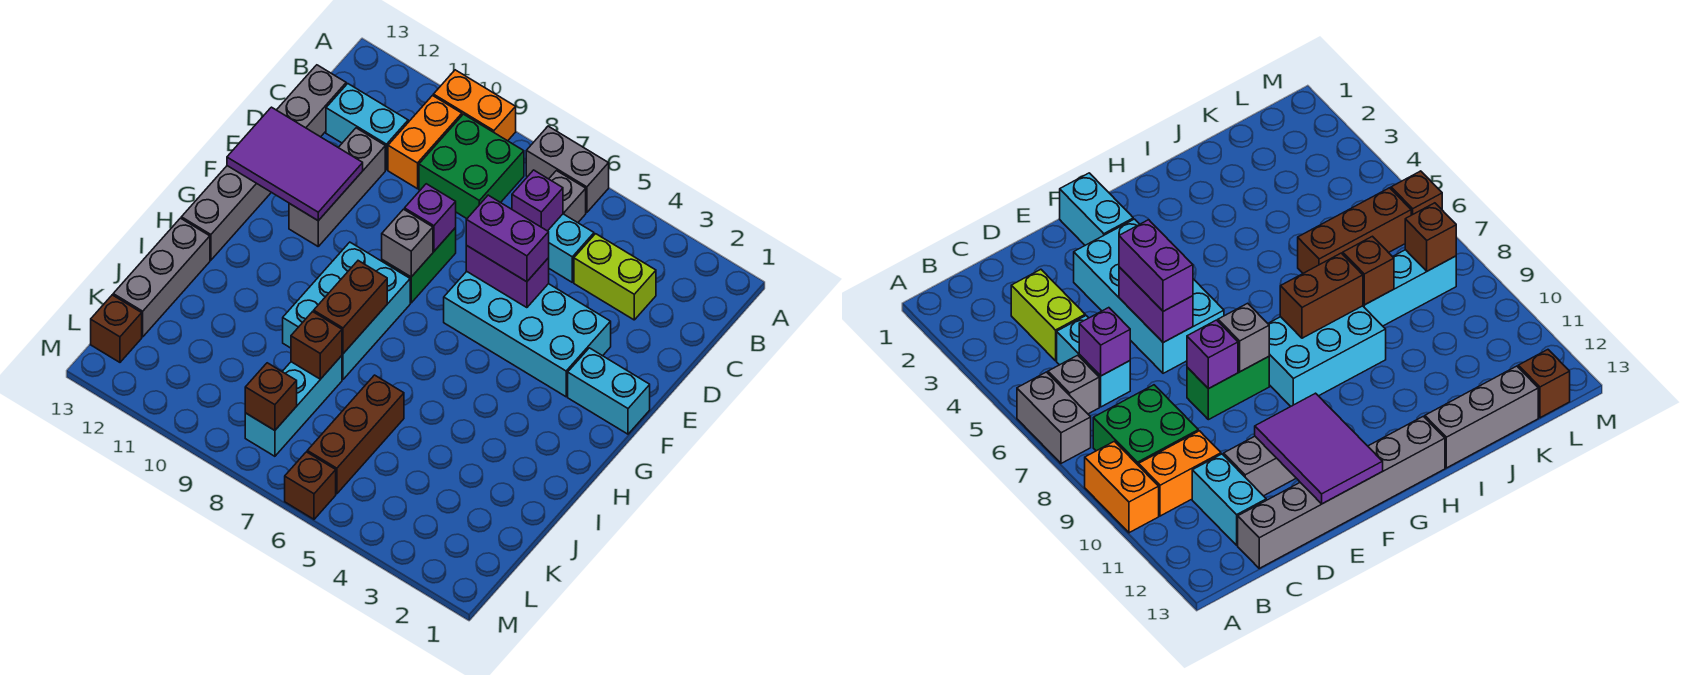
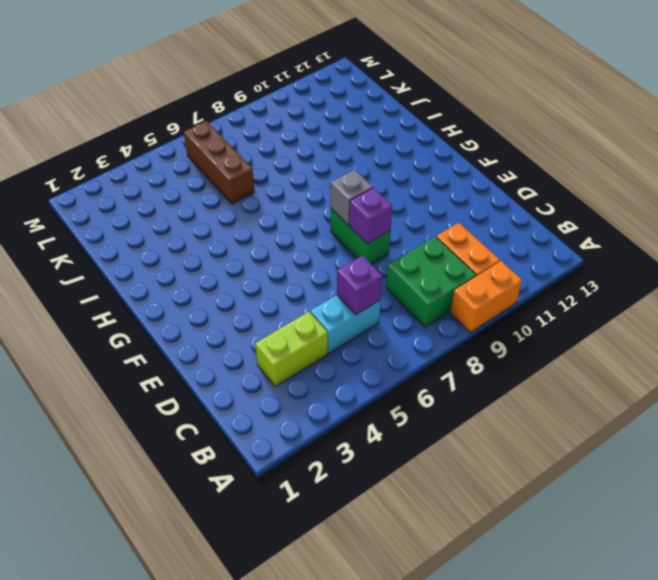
none -> grey 1x2 brick [526,126,609,213]
none -> grey 1x1 brick [549,171,586,223]
none -> cyan 1x2 brick [326,84,408,170]

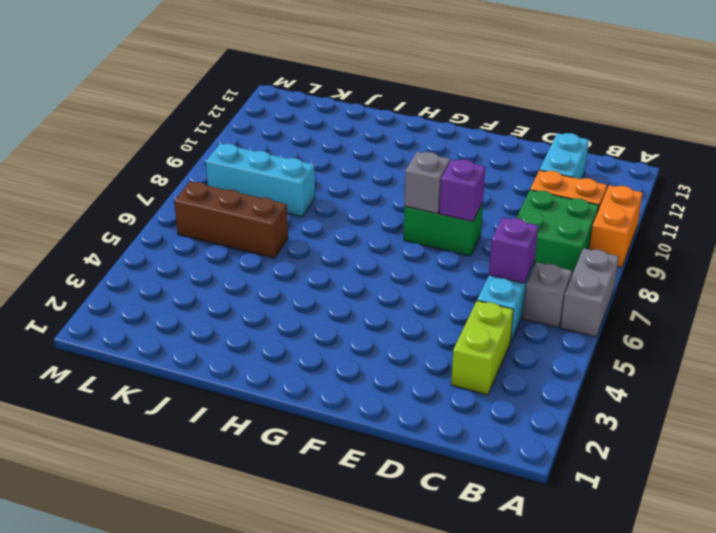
none -> grey 1x6 brick [181,65,346,260]
none -> grey 1x3 brick [289,128,385,246]
none -> cyan 2x4 brick [444,271,611,397]

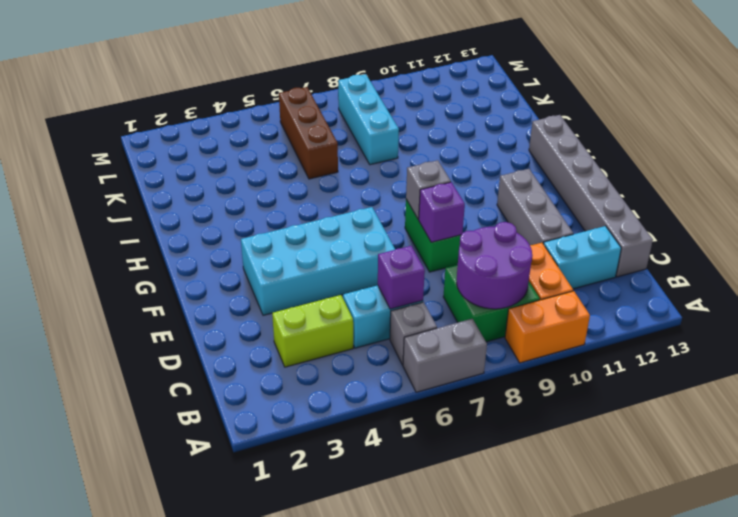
purple 2x2 round brick [457,222,533,309] -> none
none -> cyan 1x2 brick [568,348,650,434]
none -> cyan 2x3 brick [283,242,410,379]
none -> grey 1x3 brick [113,218,210,337]

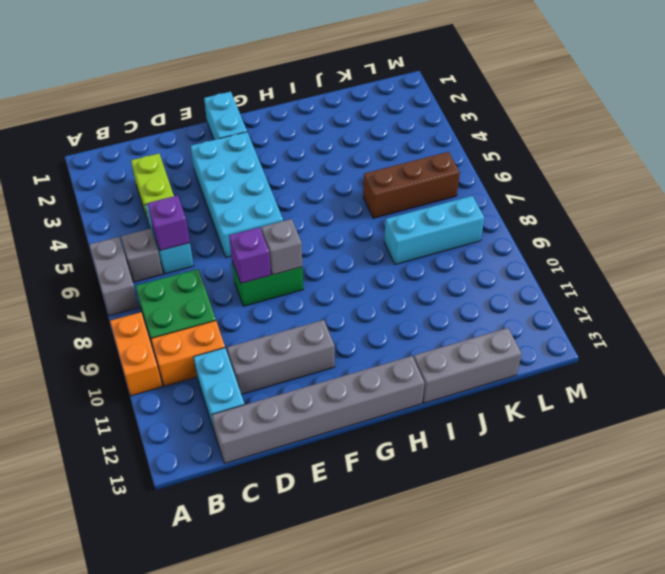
none -> cyan 2x3 brick [283,242,410,379]
none -> brown 1x1 brick [91,295,142,362]
none -> brown 1x1 brick [285,452,336,519]

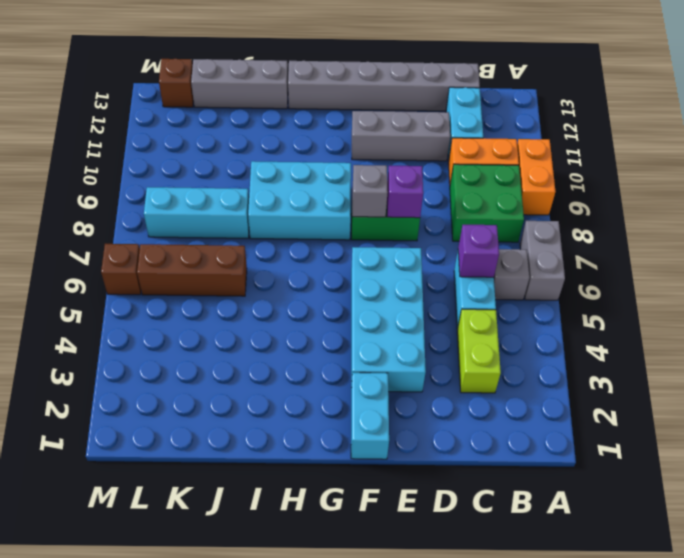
none -> purple 1x2 brick [466,245,549,308]
none -> purple 2x3 tile [227,107,363,221]
none -> brown 1x2 brick [314,261,387,354]

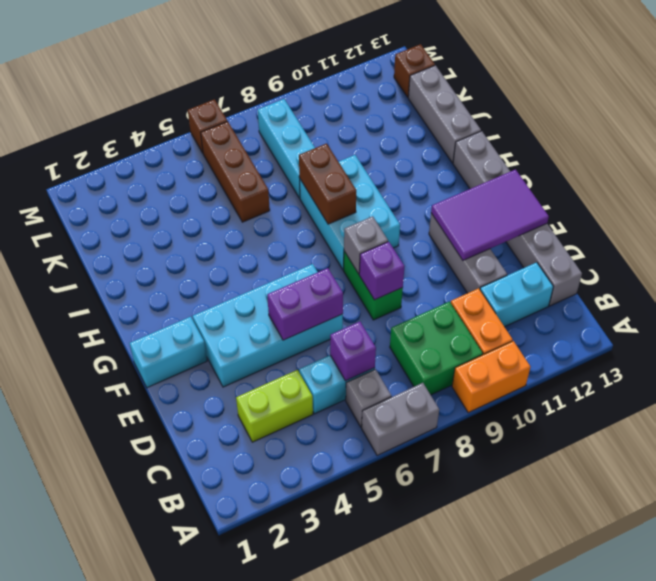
none -> brown 1x1 brick [291,312,342,379]
none -> brown 1x1 brick [245,363,297,430]
none -> purple 1x2 brick [466,195,549,282]

